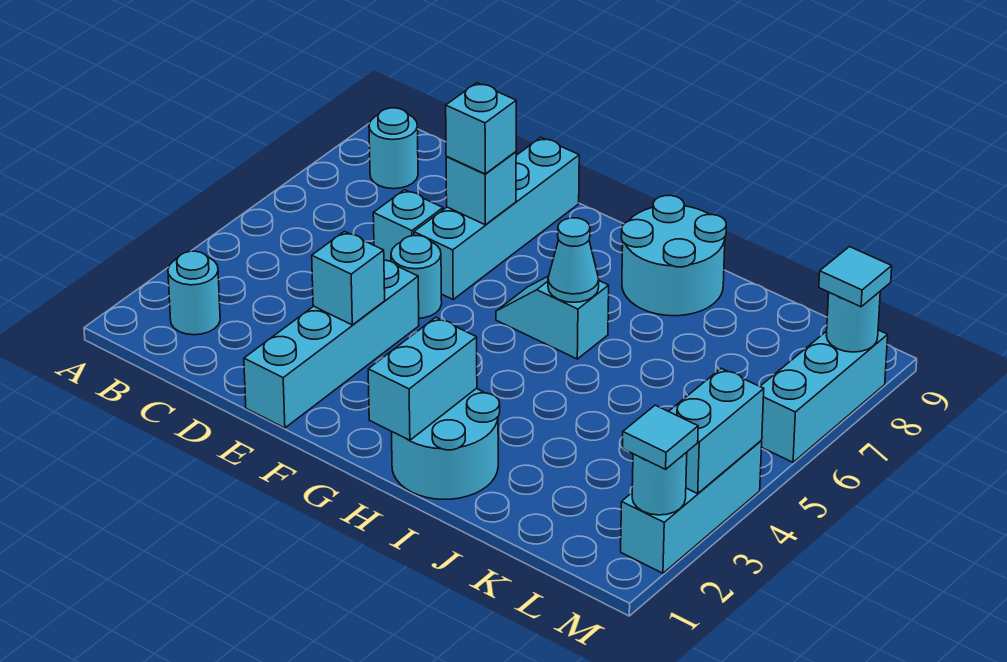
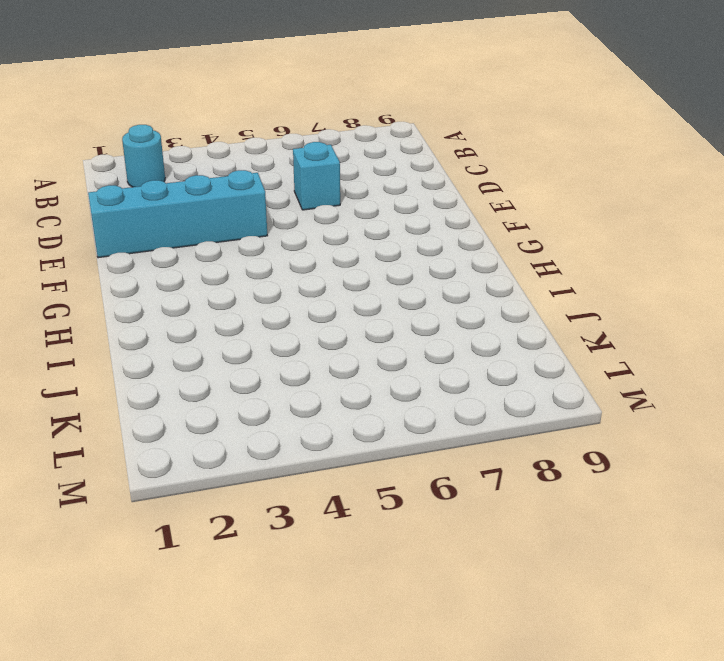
none -> cyan 1x1 round brick [369,108,418,189]
none -> cyan 1x1 round brick [391,236,442,318]
none -> cyan 1x4 brick [414,137,579,299]

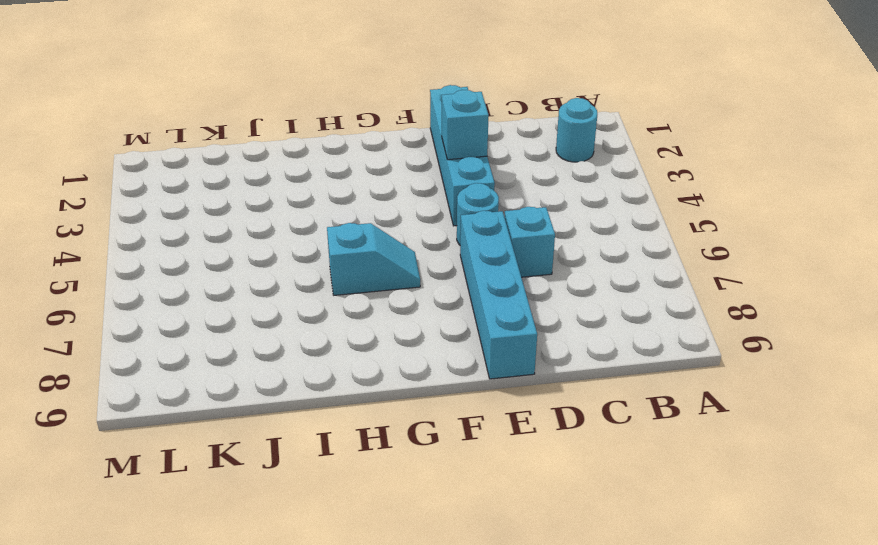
none -> cyan 1x1 round brick [369,108,418,189]
none -> cyan 2x2 round brick [392,388,500,499]
none -> cyan 2x2 round brick [621,195,726,316]

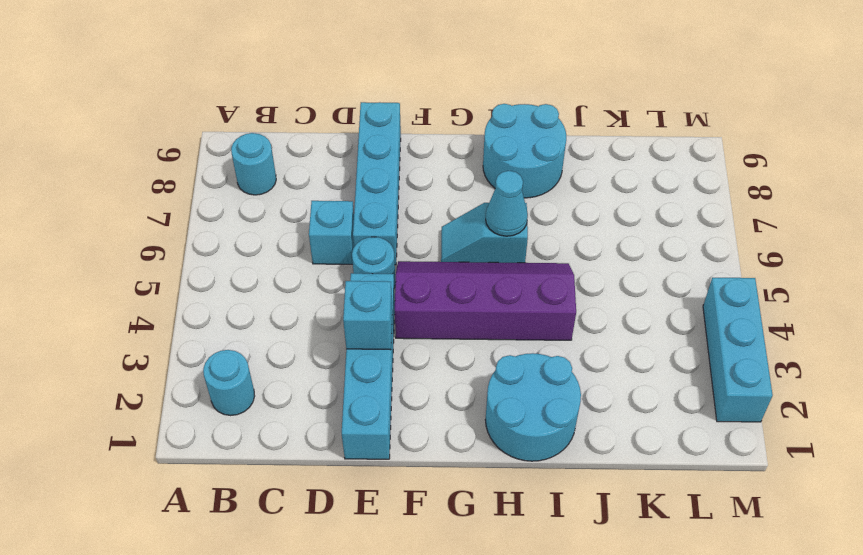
purple 2x4 slope [395,261,576,340] -> none
none -> cyan 1x3 brick [760,330,888,462]
none -> cyan 1x1 brick [446,152,516,225]
none -> cyan 1x2 brick [368,317,477,440]

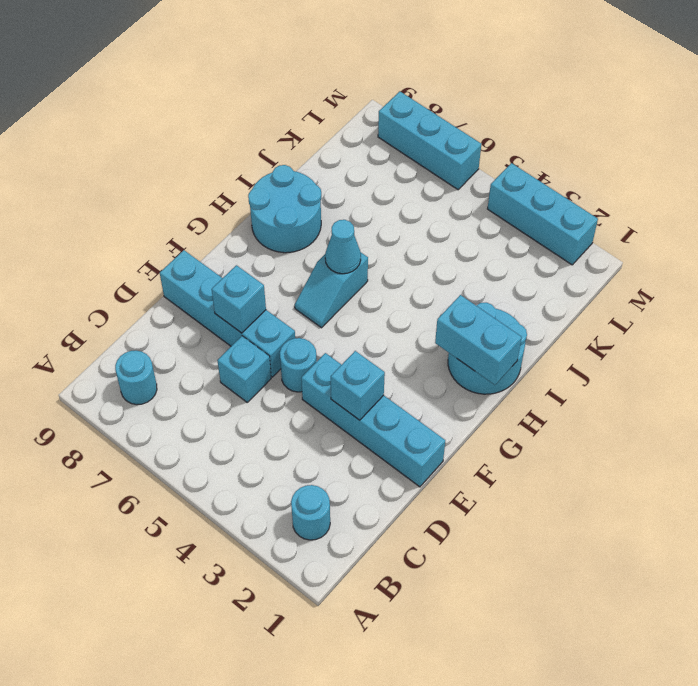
none -> cyan 1x1 round brick [632,452,687,515]
none -> cyan 1x2 brick [669,368,764,494]
none -> cyan 1x1 round brick [826,292,880,352]

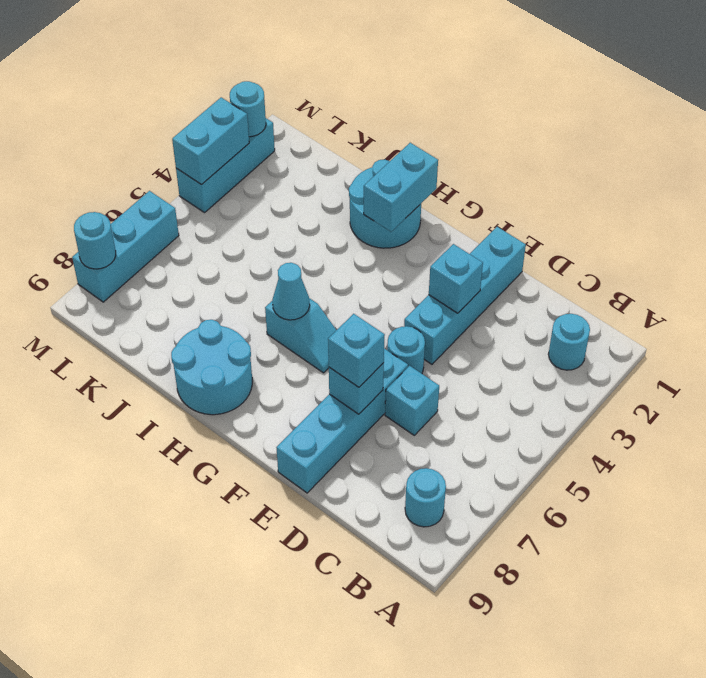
none -> cyan 1x1 tile [623,405,698,469]
none -> cyan 1x1 tile [819,247,892,307]

